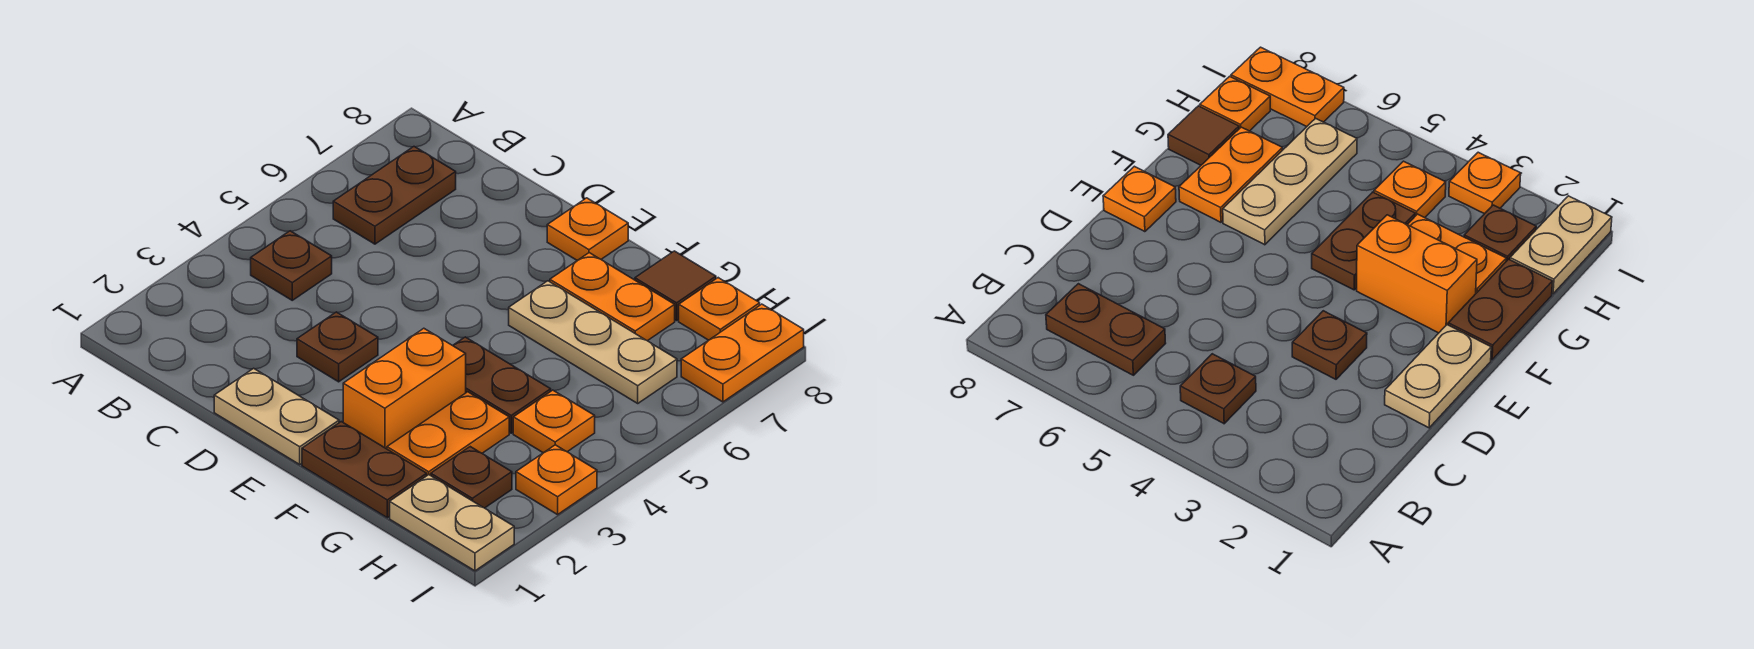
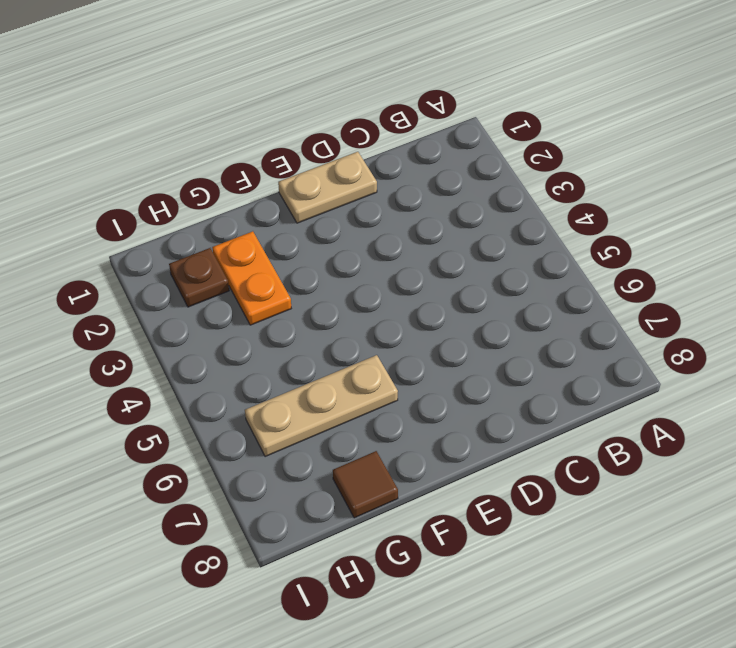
none -> brown 1x1 plate [251,231,332,300]
none -> brown 1x2 plate [333,147,456,244]
none -> brown 1x1 plate [297,312,378,382]

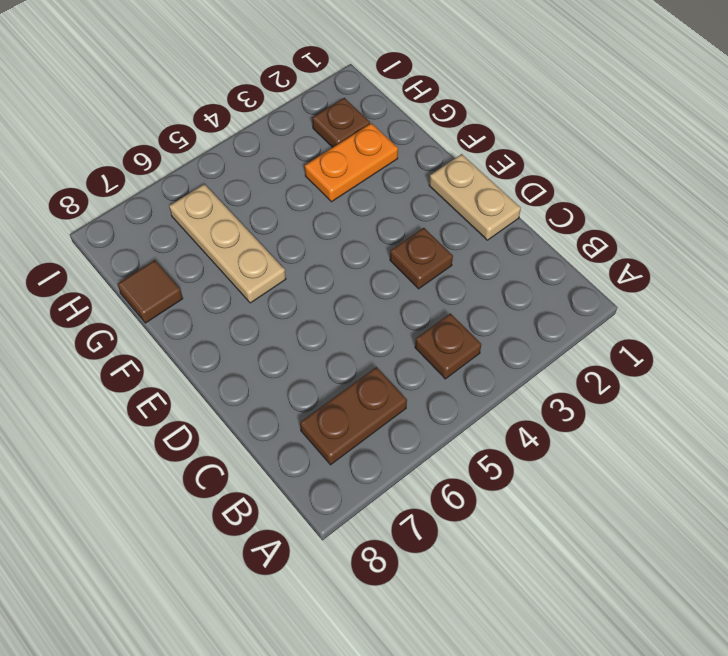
none -> orange 1x1 plate [547,198,628,261]
none -> brown 1x2 plate [302,422,427,518]
none -> orange 1x2 brick [343,328,466,449]

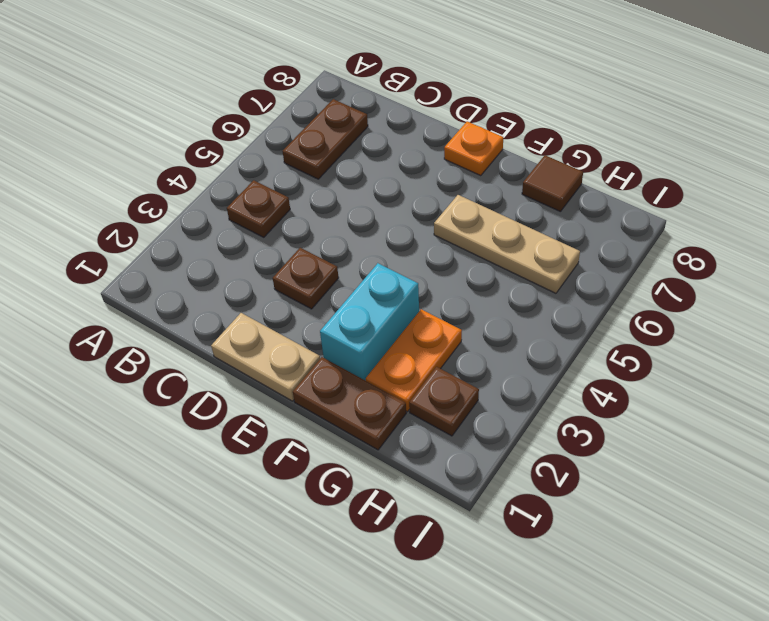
cyan 1x2 brick [320,263,419,381] -> orange 1x2 brick [343,328,466,449]
none -> brown 1x2 plate [453,337,551,433]
none -> orange 1x2 plate [550,253,675,341]
none -> tan 1x2 plate [390,475,514,571]

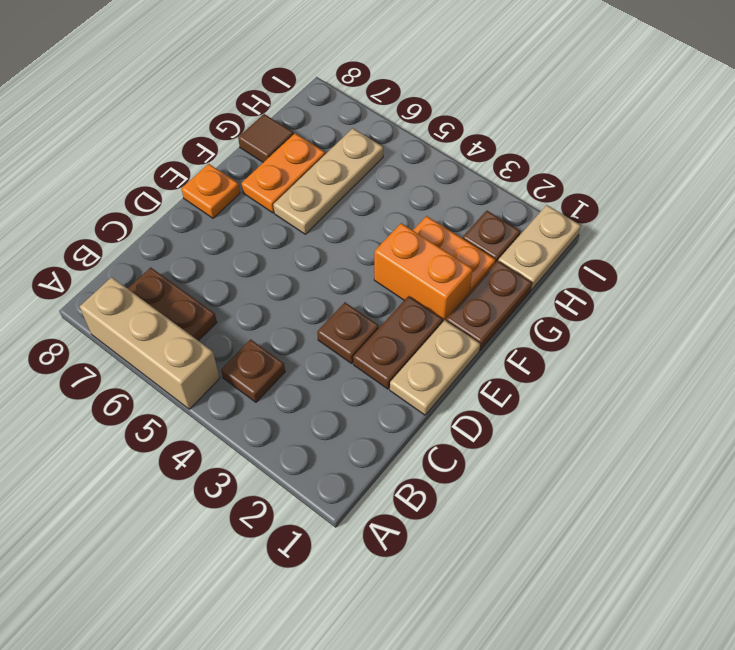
tan 1x3 brick [80,277,220,409] -> none
brown 1x2 plate [353,296,443,389] -> brown 1x2 plate moved to [453,337,551,433]
none -> orange 1x1 plate [513,390,595,453]
none -> orange 1x1 plate [679,278,760,340]
none -> orange 1x1 plate [516,445,597,515]

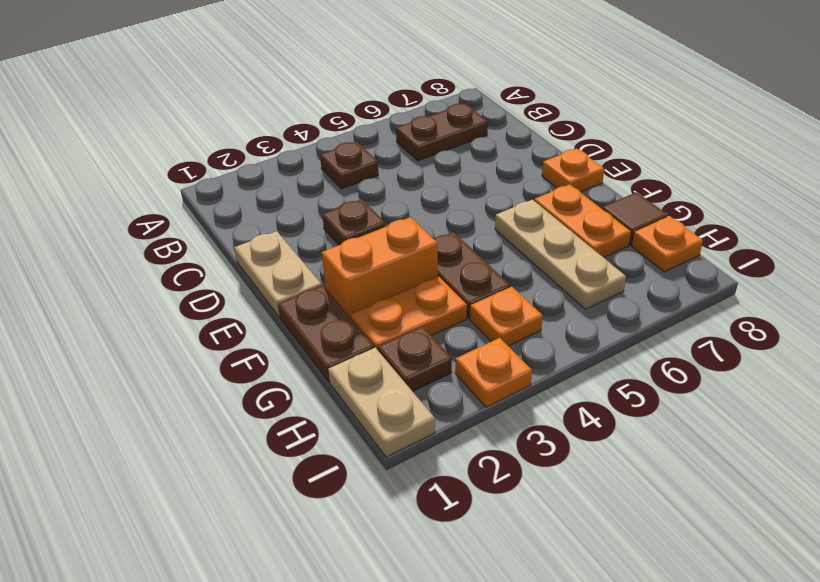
none -> orange 1x2 plate [681,304,804,402]

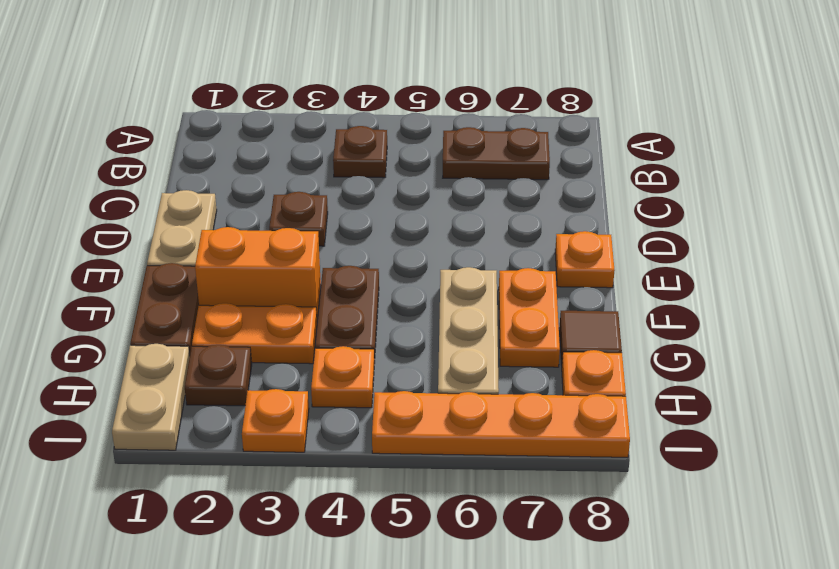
orange 1x4 plate [372,391,630,457] -> orange 1x2 plate [681,304,804,402]

